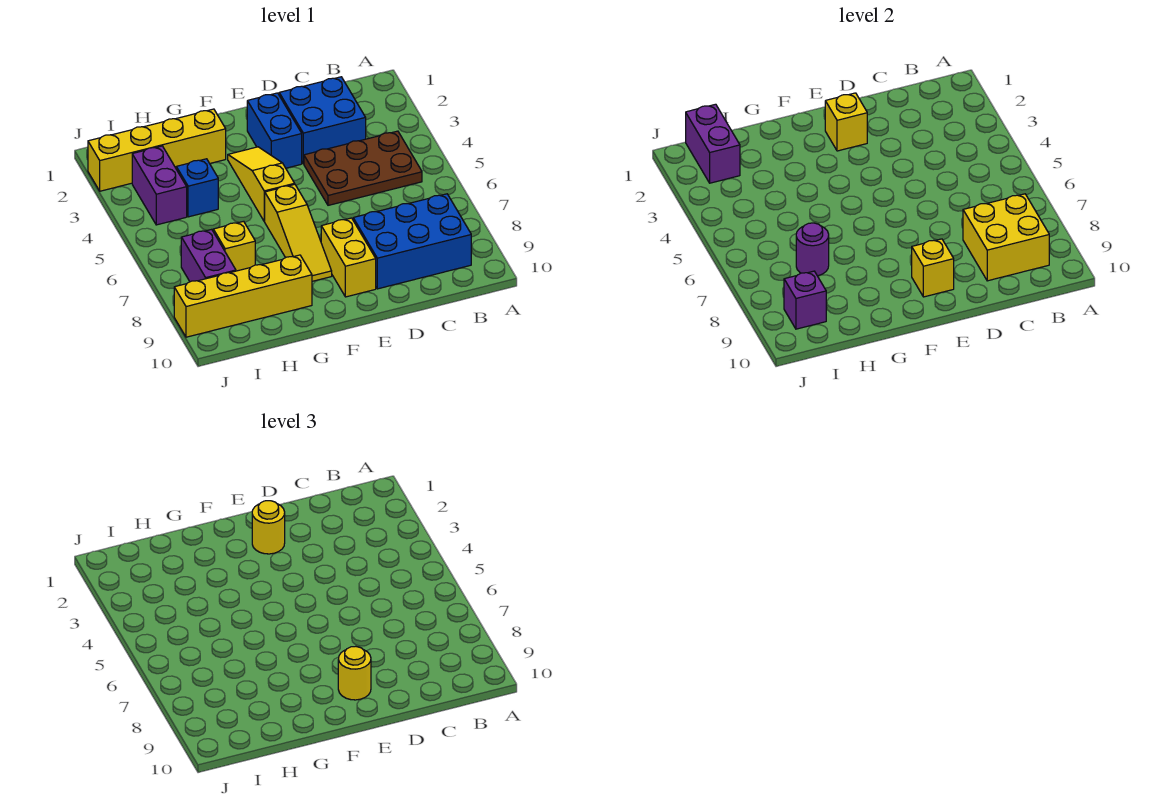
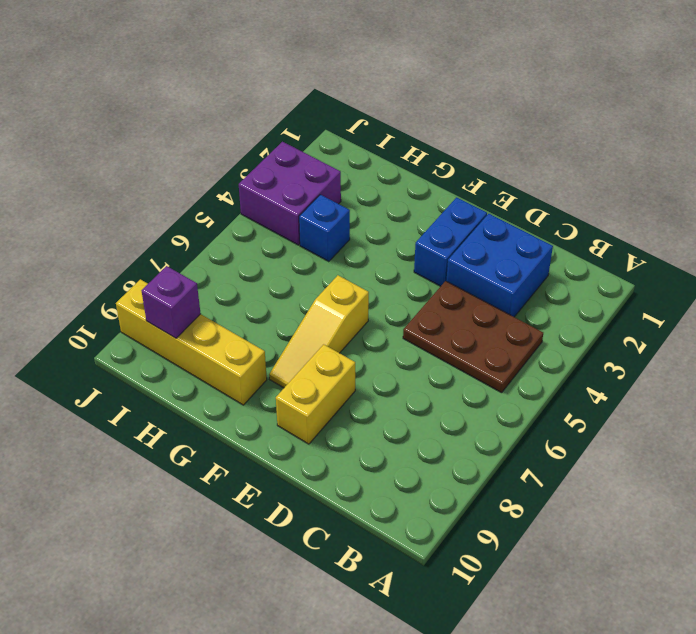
purple 2x2 brick [239,142,341,245] -> purple 1x2 brick [132,146,187,225]
none -> blue 2x3 brick [353,194,471,289]
none -> yellow 1x3 slope [228,147,295,221]
none -> yellow 1x4 brick [88,109,226,191]

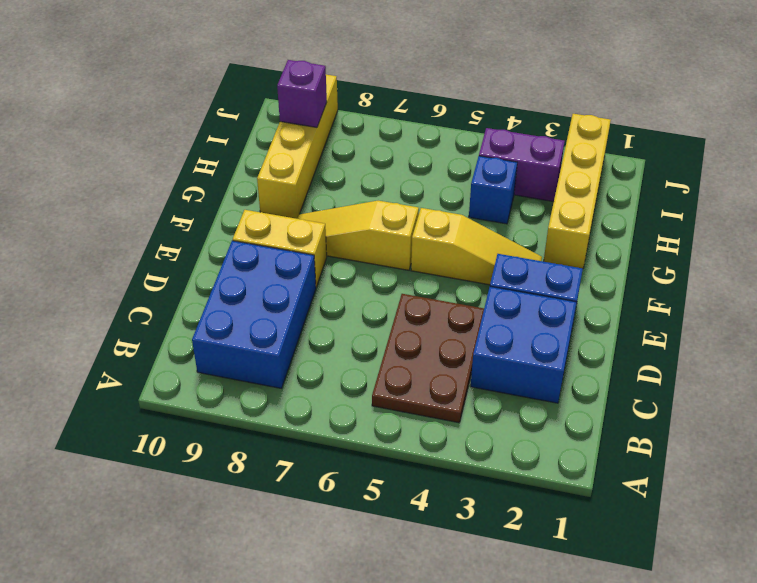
none -> yellow 1x1 brick [213,221,255,271]
none -> purple 1x2 brick [181,229,236,282]
none -> yellow 2x2 brick [963,194,1049,281]

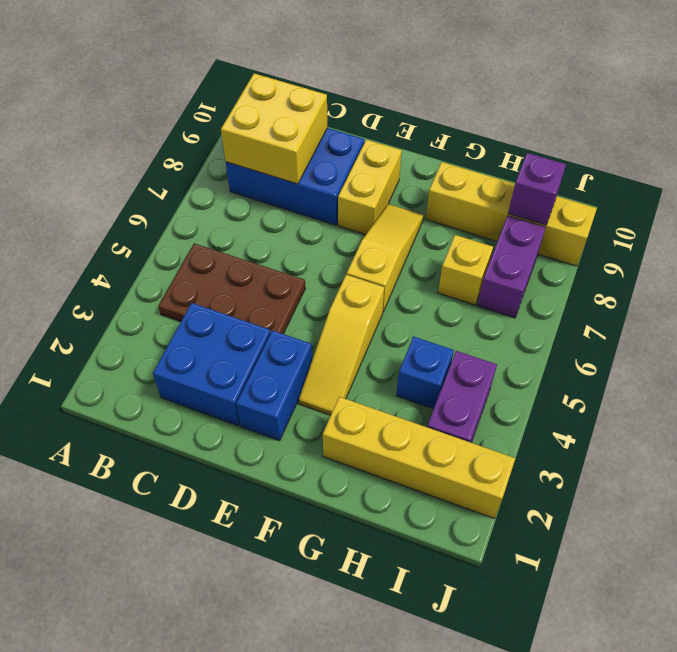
none -> yellow 1x1 brick [825,93,867,151]
none -> yellow 1x1 brick [912,239,954,297]
none -> purple 1x1 round brick [796,223,829,276]

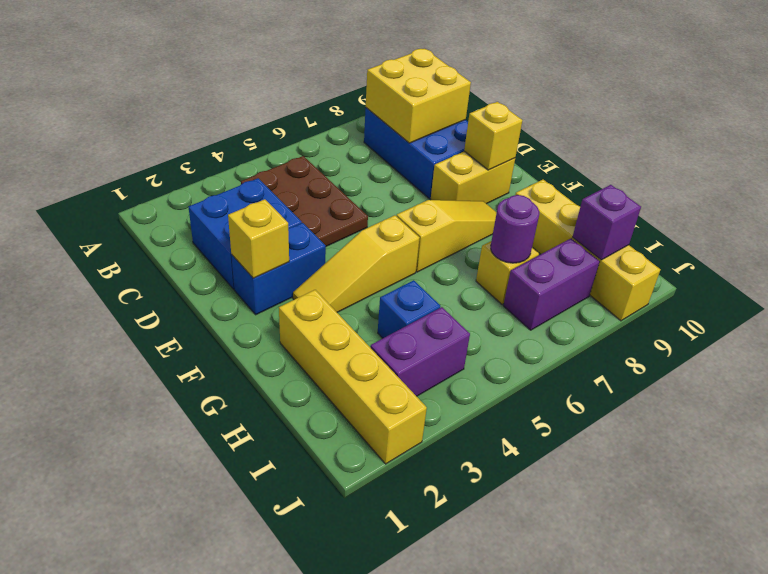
none -> purple 1x2 brick [686,104,740,183]
none -> yellow 1x1 round brick [252,501,285,554]
none -> yellow 1x1 round brick [338,647,371,700]

